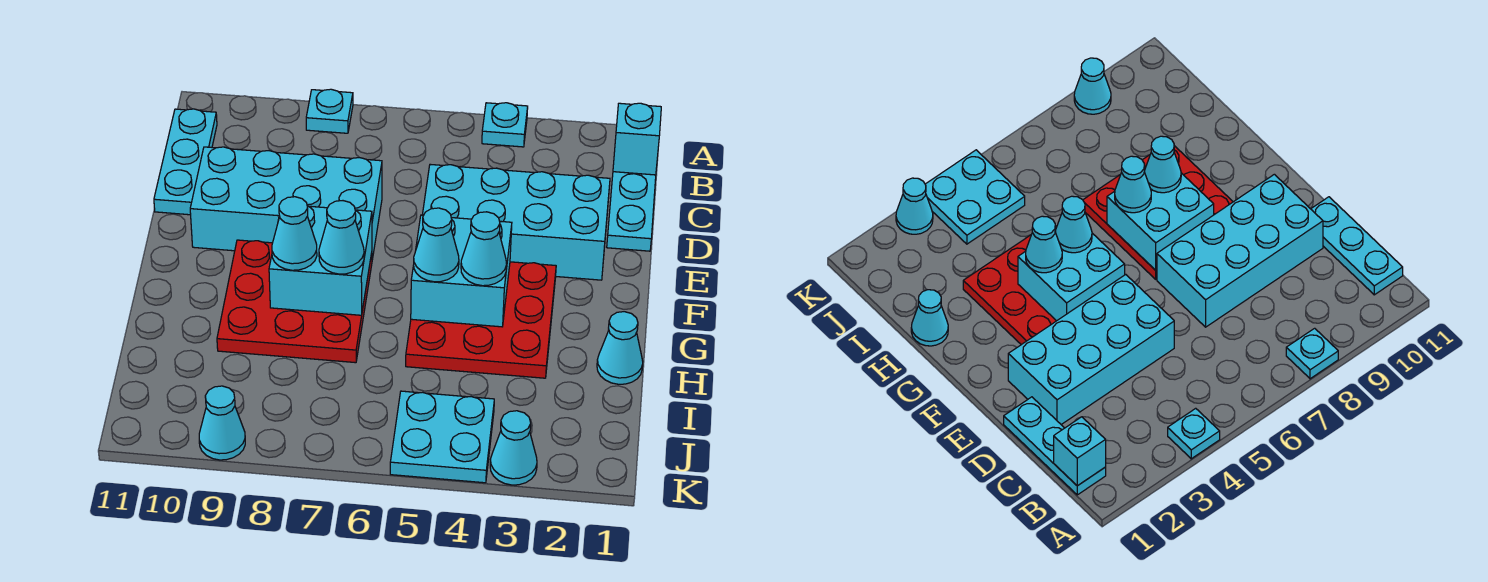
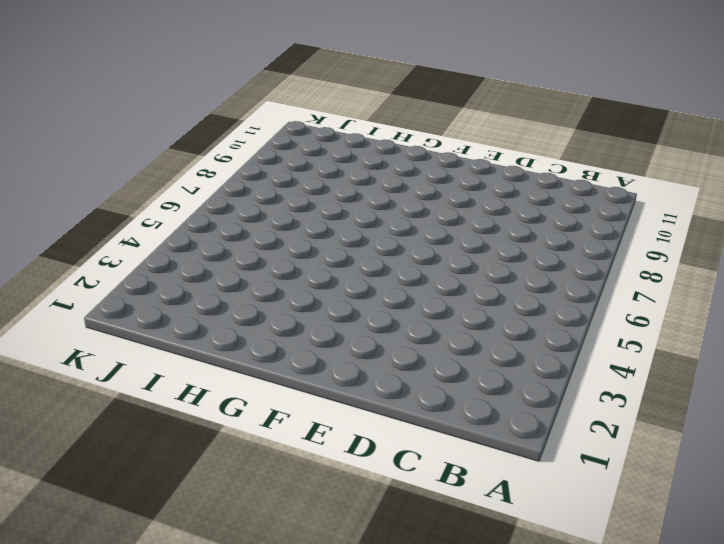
none -> cyan 1x1 plate [482,103,528,147]
none -> cyan 1x1 plate [306,89,353,133]
none -> cyan 1x3 plate [607,172,656,251]

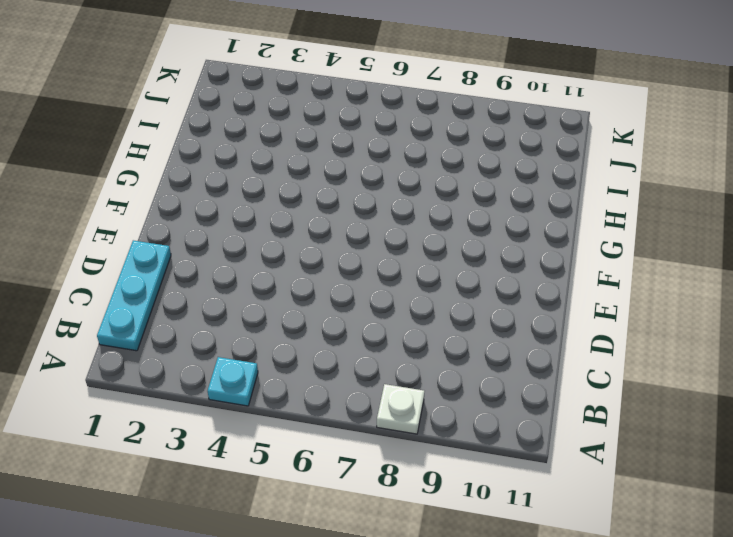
white 1x1 plate [377,384,425,434] -> cyan 1x1 plate [306,89,353,133]
none -> cyan 1x3 plate [154,109,217,215]
none -> cyan 2x4 brick [422,164,610,280]
none -> cyan 2x4 brick [190,147,382,260]

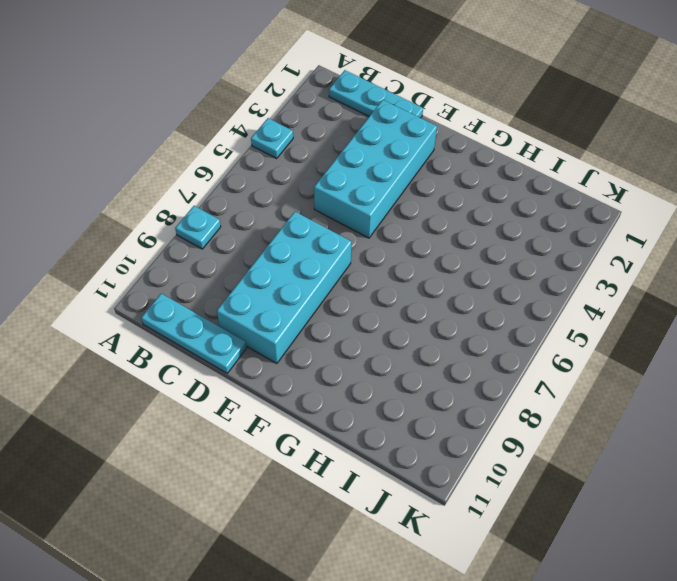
none -> red 3x3 plate [406,262,556,378]
none -> red 3x3 plate [217,240,372,363]
none -> cyan 1x1 cone [597,312,643,384]

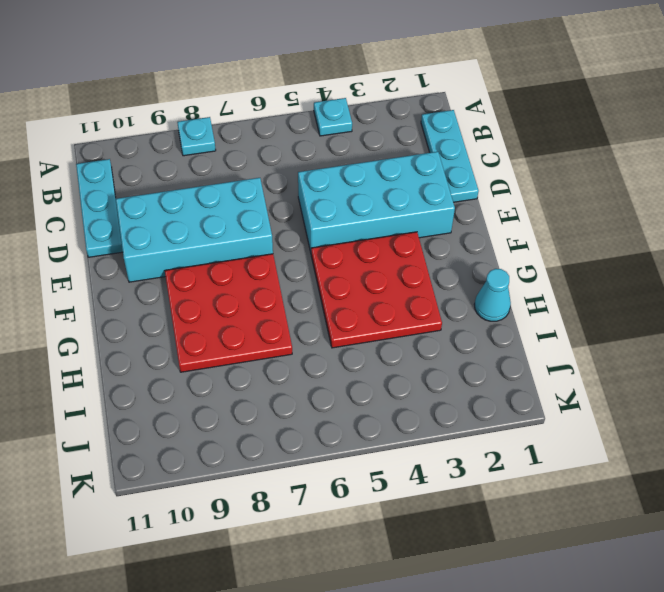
none -> cyan 2x2 plate [390,391,494,483]
none -> cyan 1x1 cone [490,411,537,485]
none -> cyan 1x1 cone [199,386,245,460]

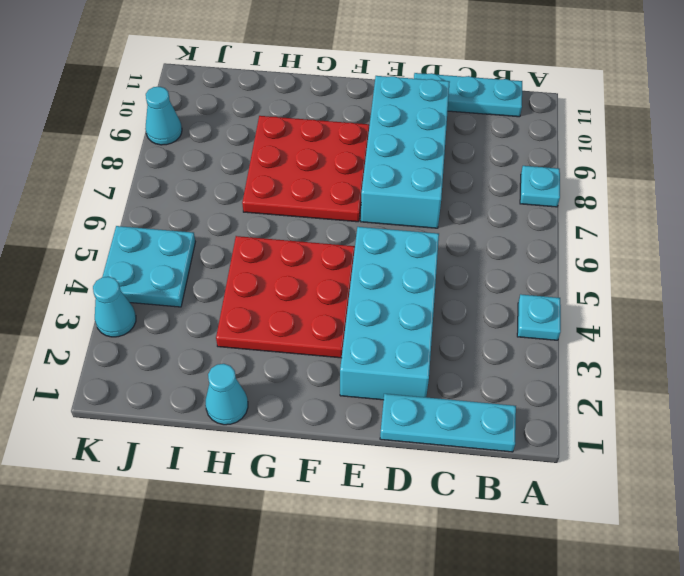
none -> cyan 1x1 brick [613,103,661,175]
none -> cyan 2x2 brick [411,215,512,327]
none -> cyan 2x2 brick [269,206,372,315]

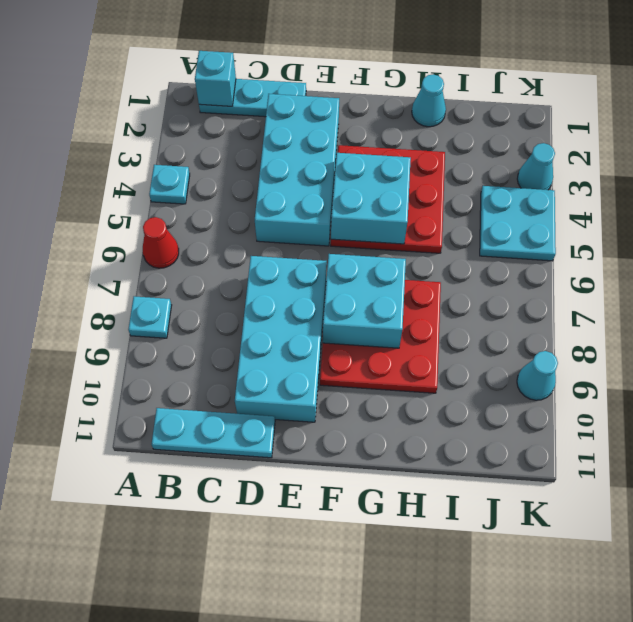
red 1x1 cone [143,217,179,268] -> none
none -> cyan 1x1 cone [461,212,507,286]
none -> cyan 1x1 cone [414,208,459,282]
none -> cyan 1x1 cone [319,201,364,274]

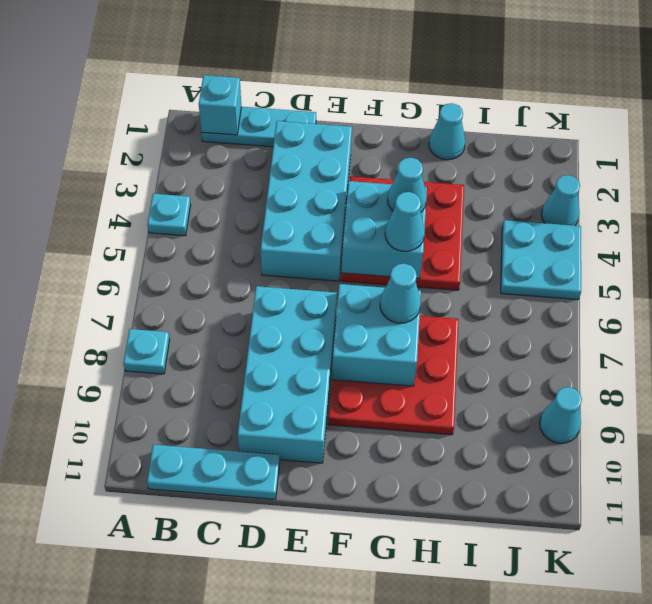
none -> cyan 1x1 cone [272,197,317,270]

